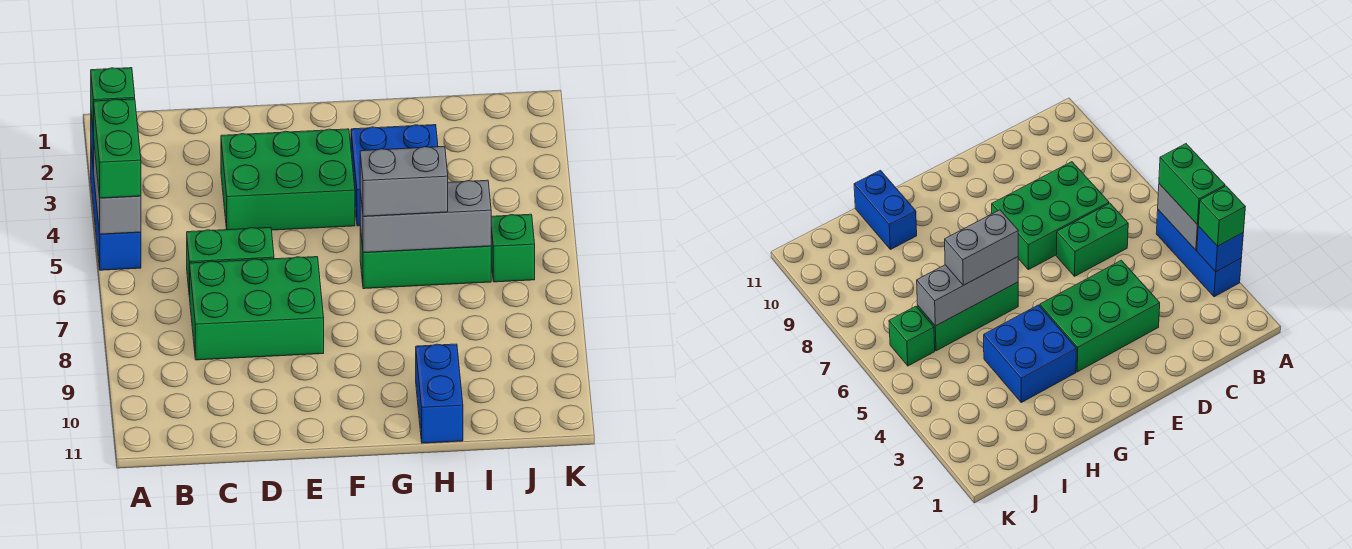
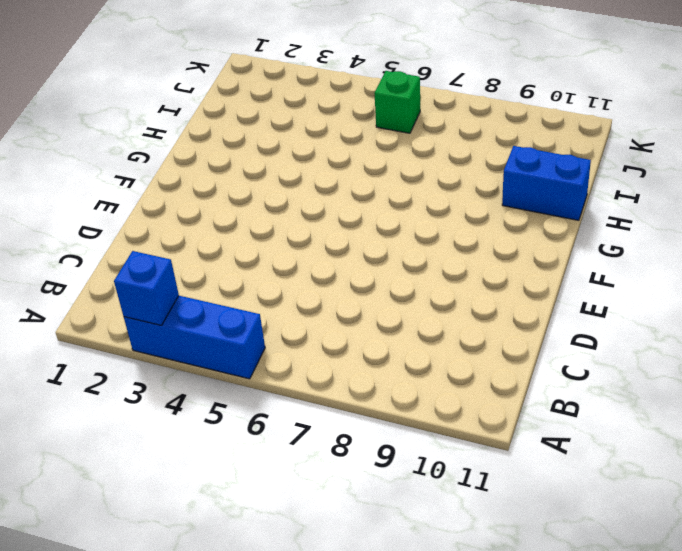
none -> green 1x2 brick [187,228,274,297]
none -> green 2x3 brick [190,257,324,360]
none -> green 2x3 brick [221,129,355,230]

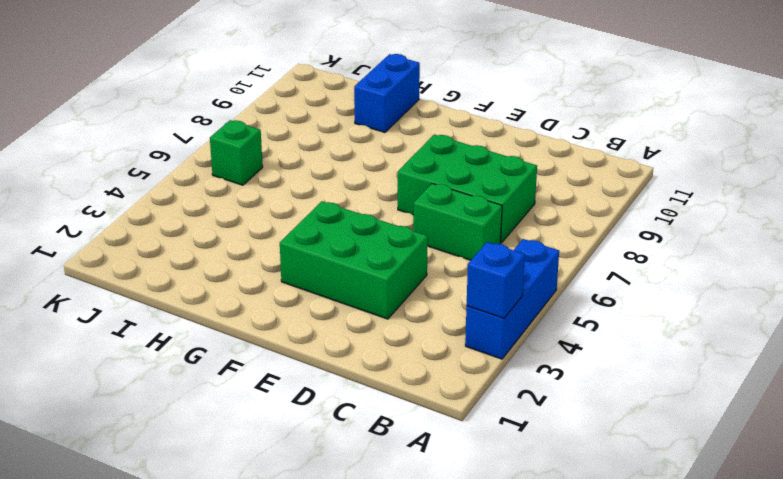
none -> blue 2x2 brick [351,125,438,226]
none -> green 1x3 brick [360,227,491,289]
none -> grey 1x2 brick [93,146,141,234]

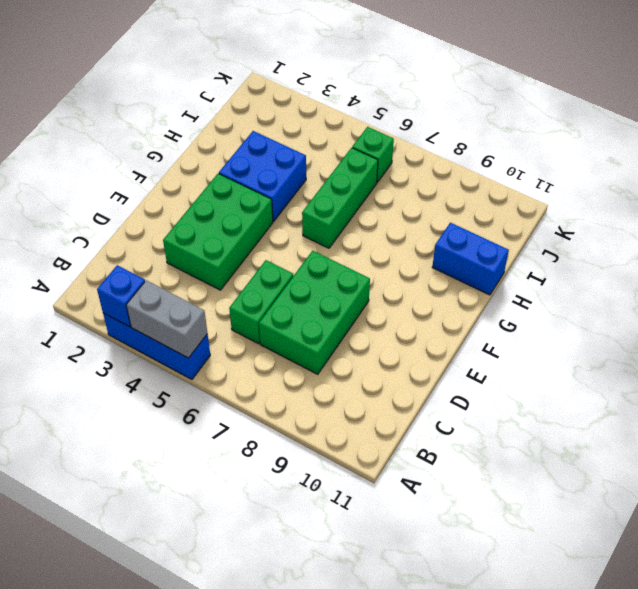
none -> grey 1x3 brick [360,180,491,252]
none -> green 1x1 brick [91,68,135,135]
none -> green 1x2 brick [93,99,141,198]

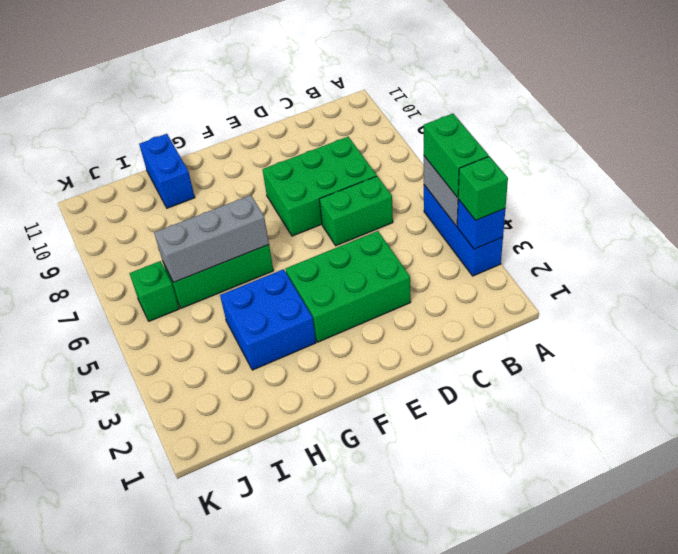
none -> grey 1x2 brick [360,147,448,216]

